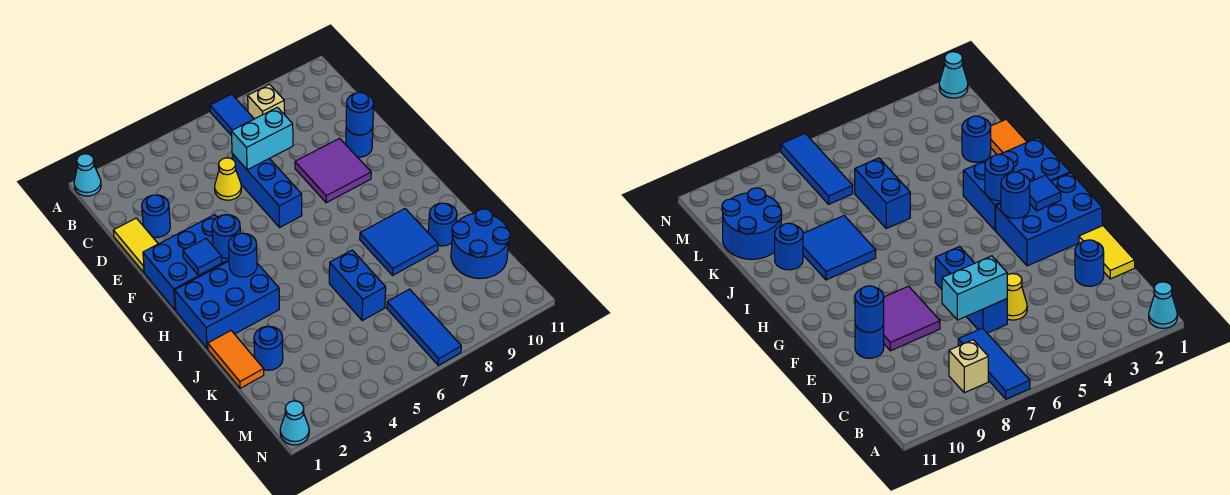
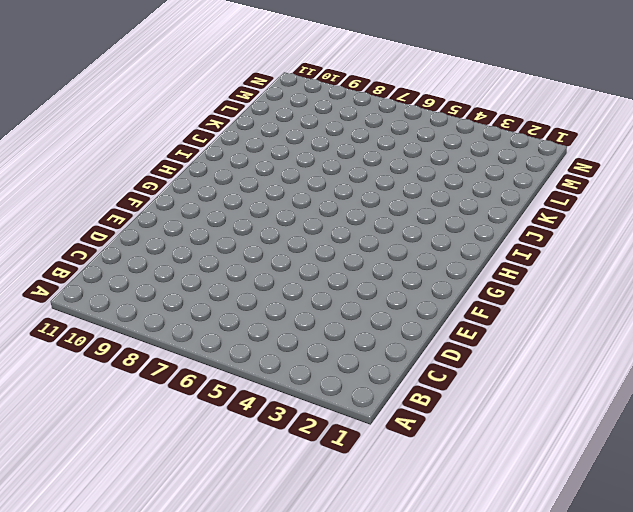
none -> cyan 1x1 cone [74,154,101,196]
none -> blue 1x3 tile [210,94,254,136]
none -> tan 1x1 brick [248,84,285,119]

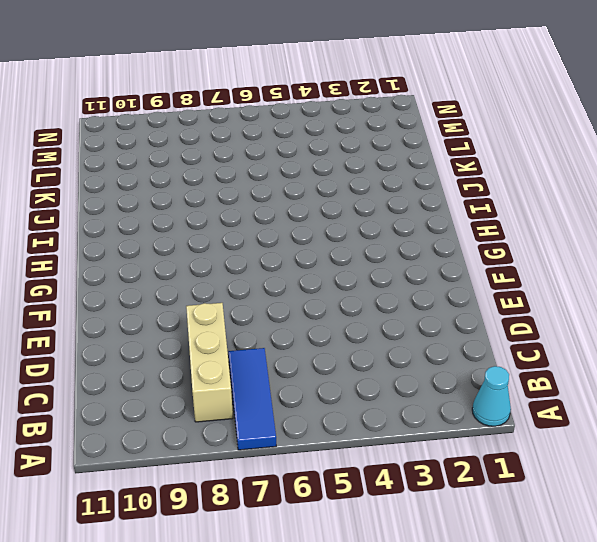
tan 1x3 brick [186,303,233,422] -> tan 1x1 brick [248,84,285,119]
none -> yellow 1x2 tile [113,218,158,272]
none -> blue 1x1 round brick [142,195,170,238]
none -> yellow 1x1 cone [215,158,241,200]

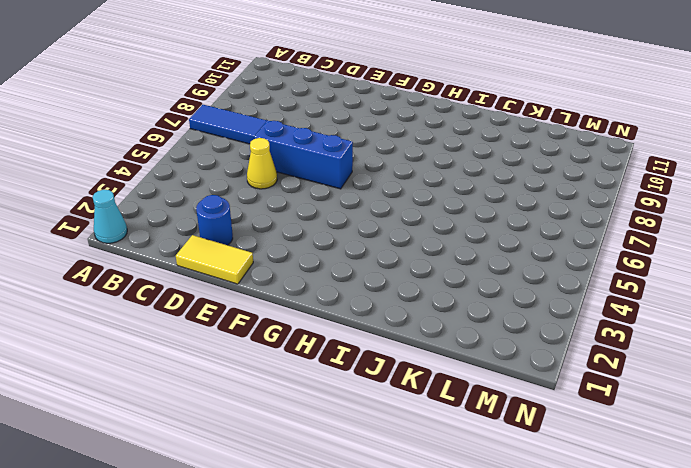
none -> tan 1x1 brick [248,84,285,119]
none -> purple 2x2 tile [295,138,371,203]
none -> blue 1x1 round brick [346,127,373,157]

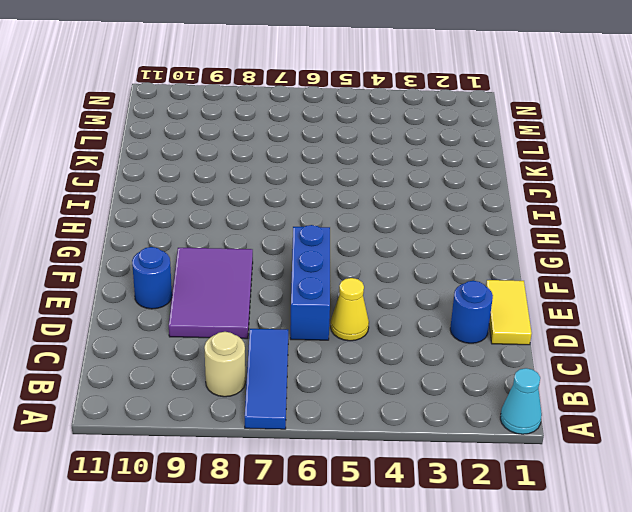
tan 1x1 round brick [204,332,245,397] -> tan 1x1 brick [248,84,285,119]
purple 2x3 tile [169,248,253,339] -> purple 2x2 tile [295,138,371,203]
none -> blue 2x3 brick [143,215,229,310]
none -> blue 2x3 brick [175,261,279,349]
none -> blue 2x2 tile [360,209,438,275]

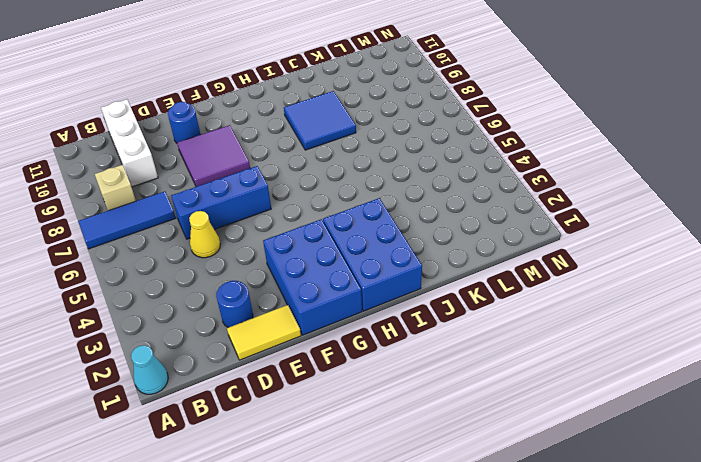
white 1x3 brick [101,99,158,187] -> none
none -> orange 1x2 tile [208,331,264,388]
none -> blue 1x2 brick [329,250,386,320]
none -> blue 1x1 round brick [428,203,457,246]

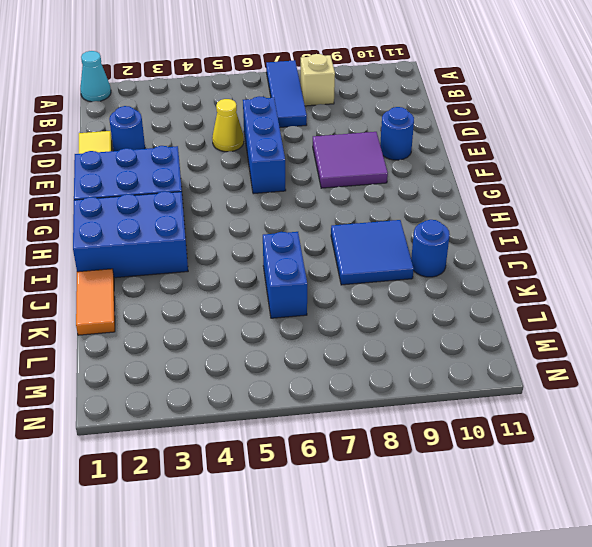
none -> blue 1x1 round brick [254,326,283,370]
none -> blue 2x2 round brick [451,209,510,279]
none -> blue 1x3 tile [387,289,461,365]

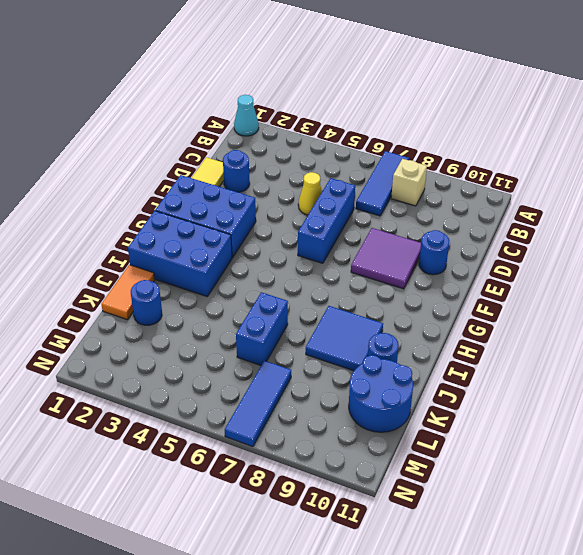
none -> cyan 1x1 cone [280,401,309,445]
none -> cyan 1x2 brick [231,107,293,170]
none -> blue 1x1 round brick [346,92,374,135]

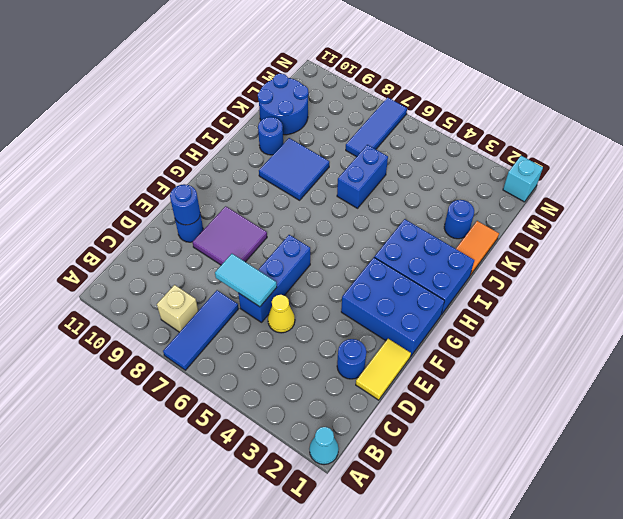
cyan 1x2 tile [215,254,277,307] -> cyan 1x2 brick [231,107,293,170]
cyan 1x1 brick [503,156,543,202] -> cyan 1x1 cone [280,401,309,445]
none -> blue 1x1 tile [183,239,222,275]
none -> blue 1x1 round brick [212,215,240,258]
none -> blue 1x1 round brick [228,233,257,277]

